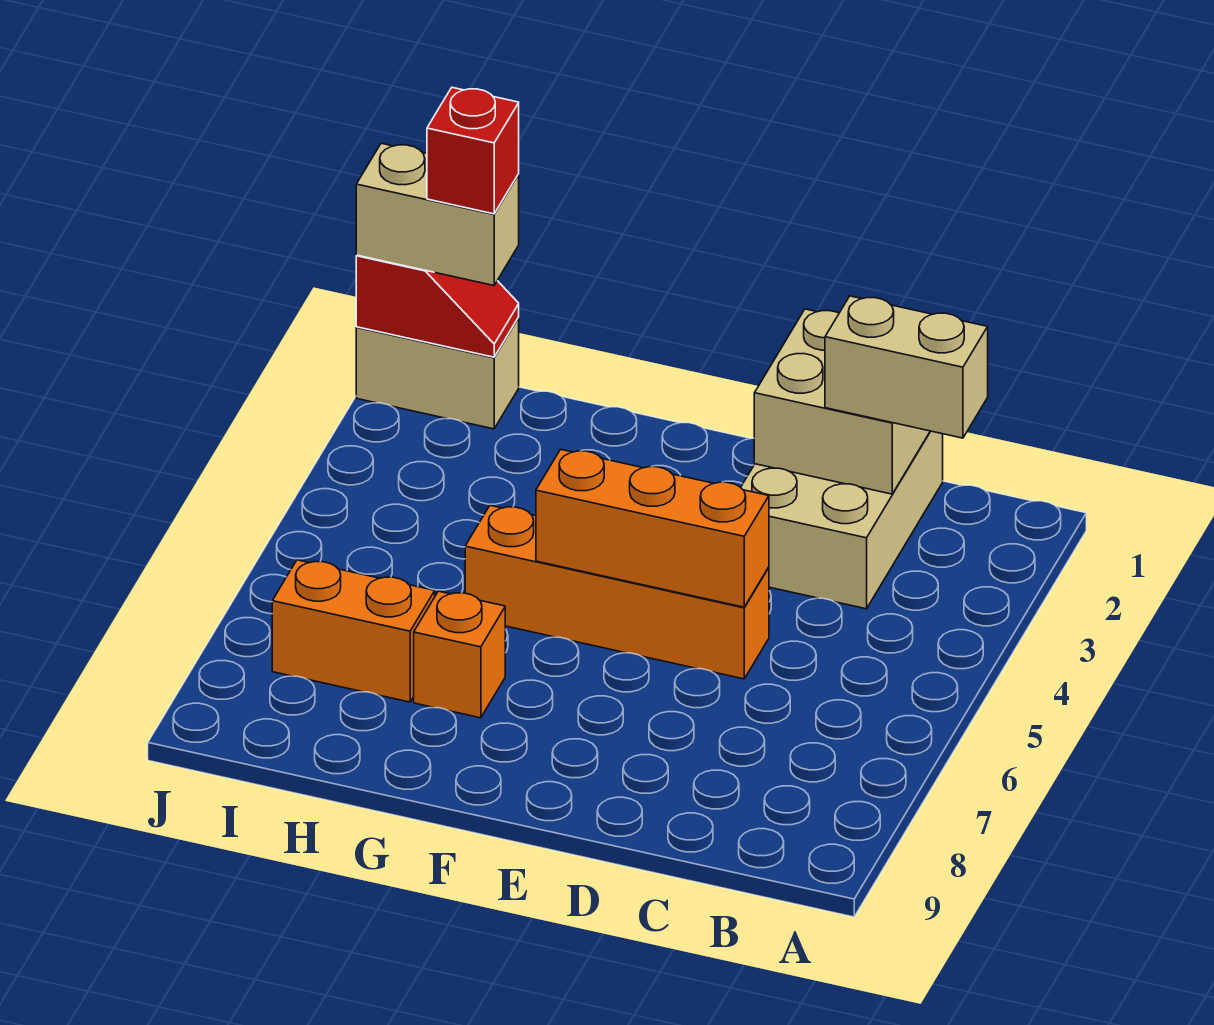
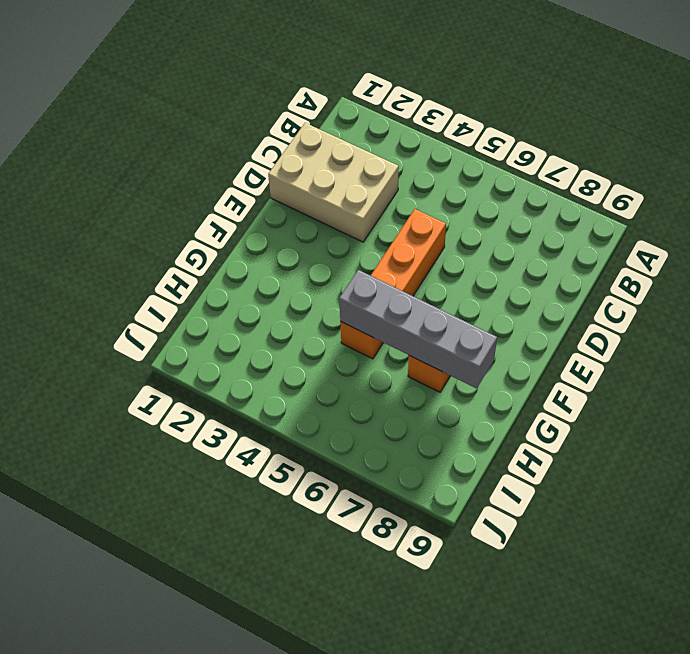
grey 1x4 brick [339,270,497,389] -> none
none -> orange 1x2 brick [272,560,435,702]
none -> tan 1x2 brick [356,317,519,429]

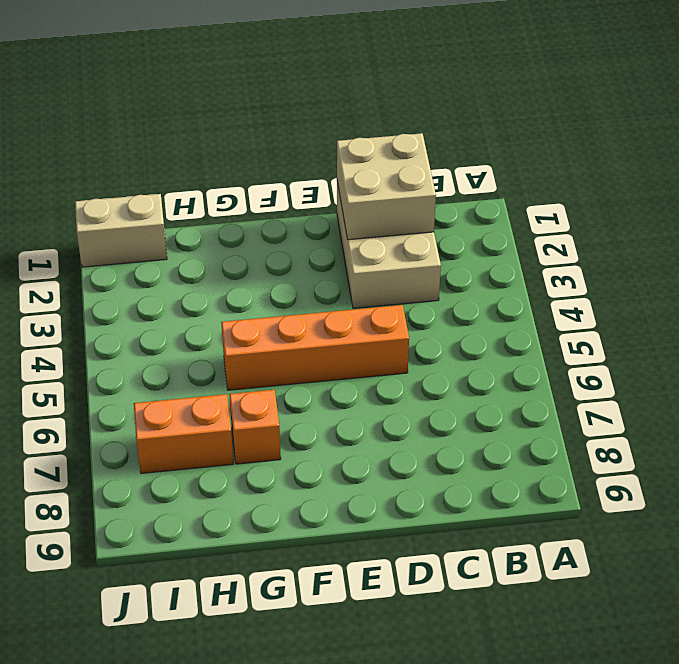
none -> orange 1x3 brick [536,449,769,607]
none -> red 1x2 slope [356,255,519,357]

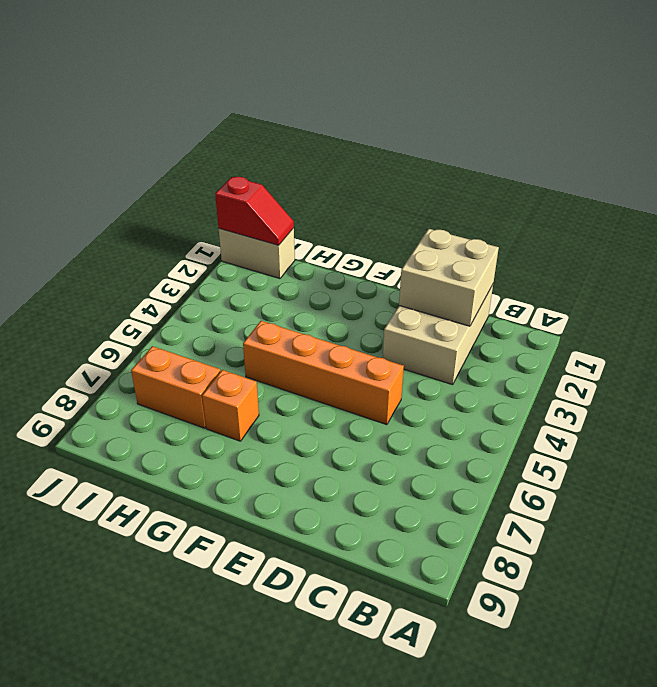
none -> orange 1x3 brick [536,449,769,607]
none -> tan 1x2 brick [825,296,988,438]

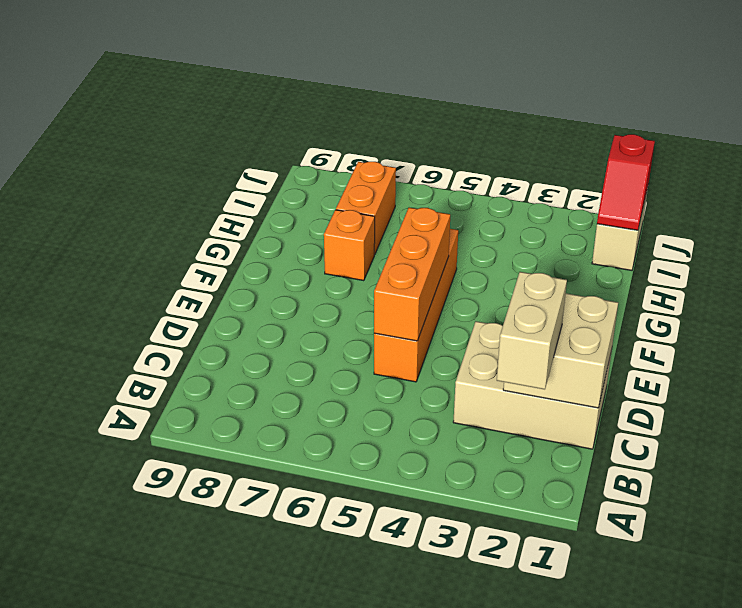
none -> tan 1x2 brick [356,143,519,286]
none -> red 1x1 brick [427,87,519,214]

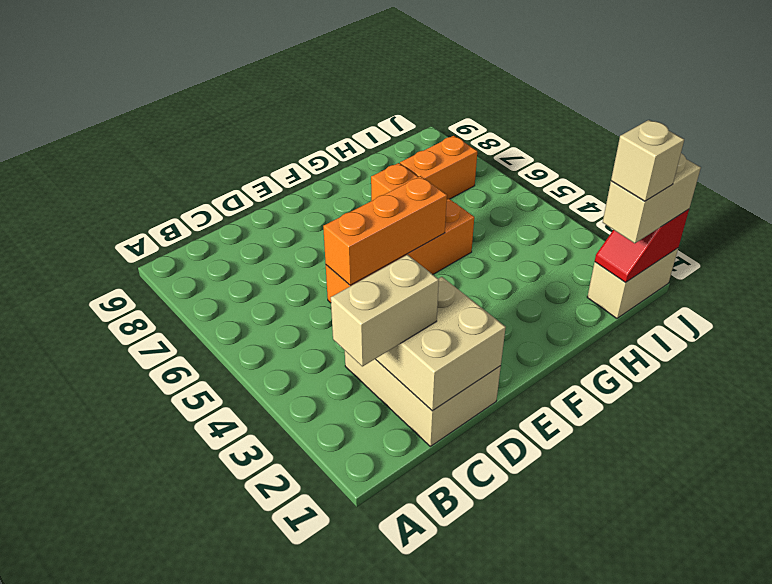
tan 1x1 brick [611,120,684,201] -> red 1x1 brick [427,87,519,214]

